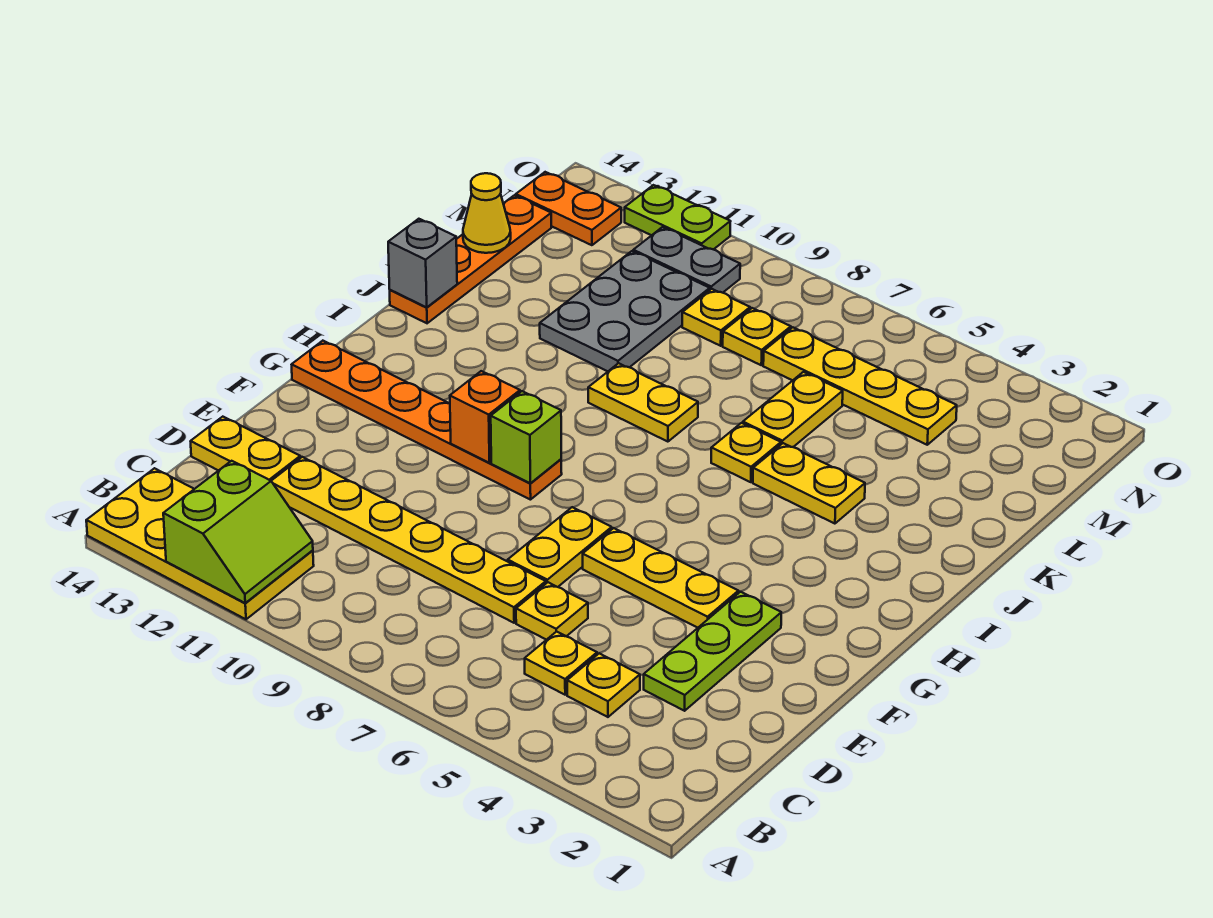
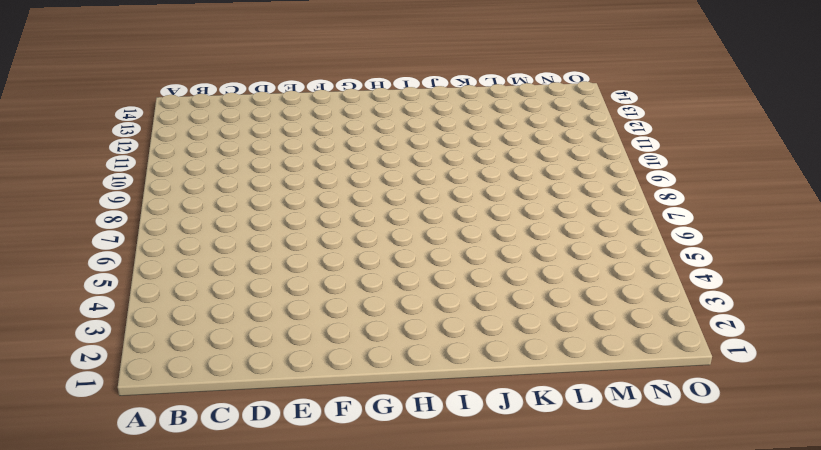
none -> yellow 2x4 plate [86,468,314,619]
none -> yellow 1x1 plate [567,653,640,717]
none -> yellow 1x1 plate [525,631,597,695]

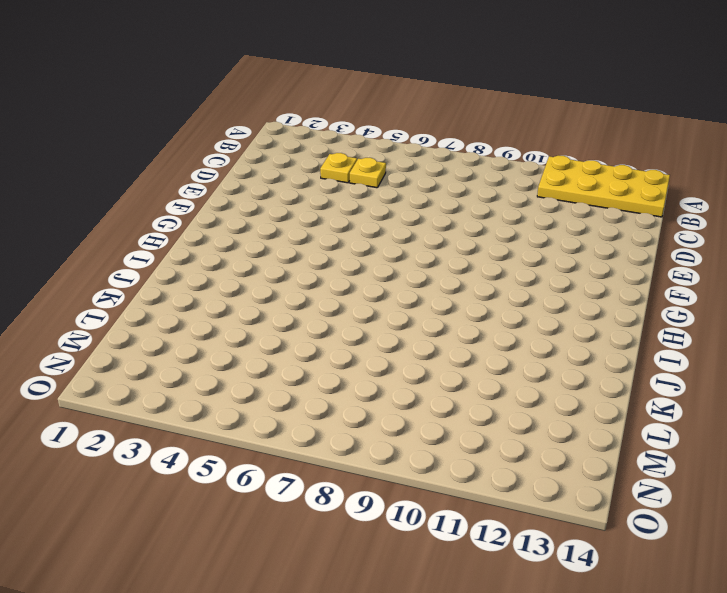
none -> lime 1x3 plate [644,592,781,711]
none -> yellow 1x1 plate [516,582,588,640]
none -> yellow 1x6 plate [272,457,546,623]

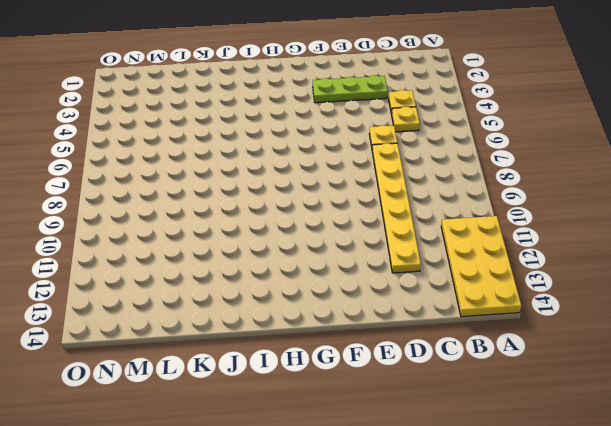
none -> yellow 1x2 plate [191,417,300,481]
none -> yellow 1x2 plate [508,507,612,587]
none -> yellow 1x3 plate [583,528,738,628]

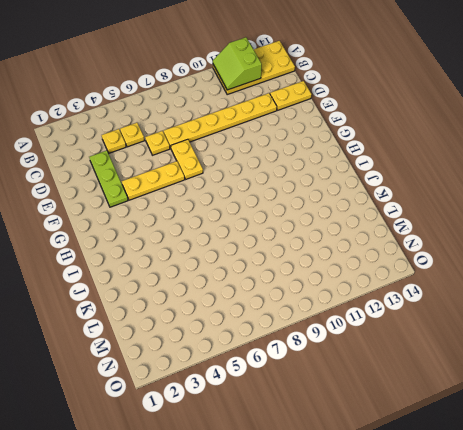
none -> orange 1x6 plate [292,341,562,500]
none -> yellow 1x2 plate [753,443,865,524]
none -> yellow 1x1 plate [711,423,781,482]

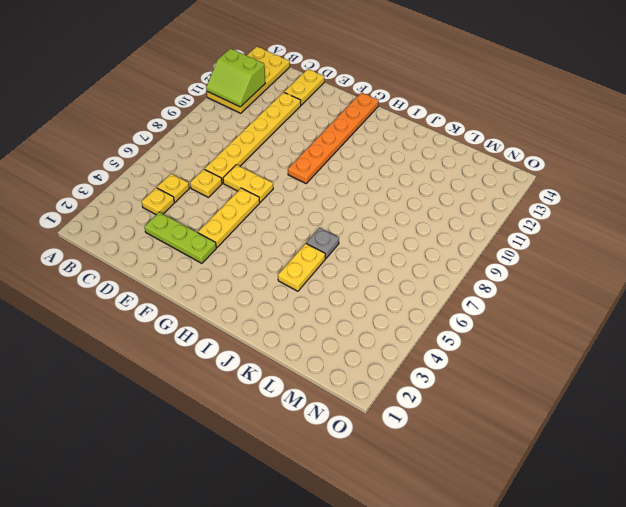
grey 1x1 plate [306,228,339,259] -> yellow 1x1 plate [711,423,781,482]
none -> yellow 1x2 plate [588,363,698,442]
none -> orange 1x4 plate [390,195,551,323]
none -> yellow 1x2 plate [743,372,843,447]

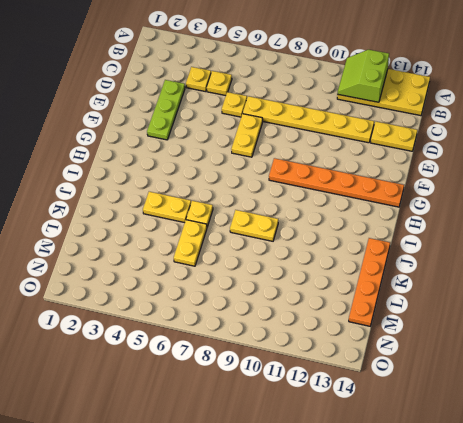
none -> yellow 1x3 plate [583,528,738,628]
none -> grey 2x3 plate [540,251,710,371]
none -> yellow 1x4 plate [763,327,957,445]

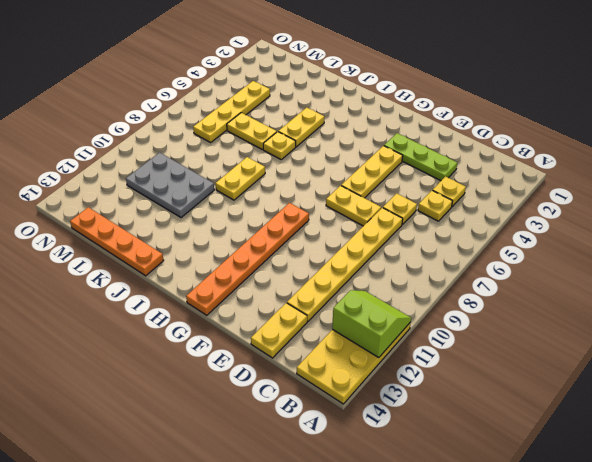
none -> yellow 1x1 plate [723,308,791,365]
none -> yellow 1x1 plate [682,289,750,346]
none -> grey 1x2 plate [633,227,740,293]

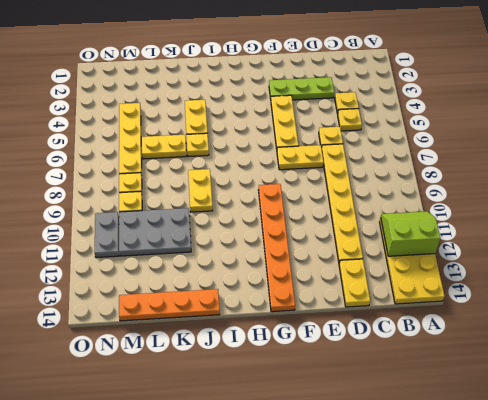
none -> orange 1x2 plate [516,172,621,245]
none -> lime 1x2 plate [625,185,731,250]
none -> lime 1x1 brick [491,391,561,483]

